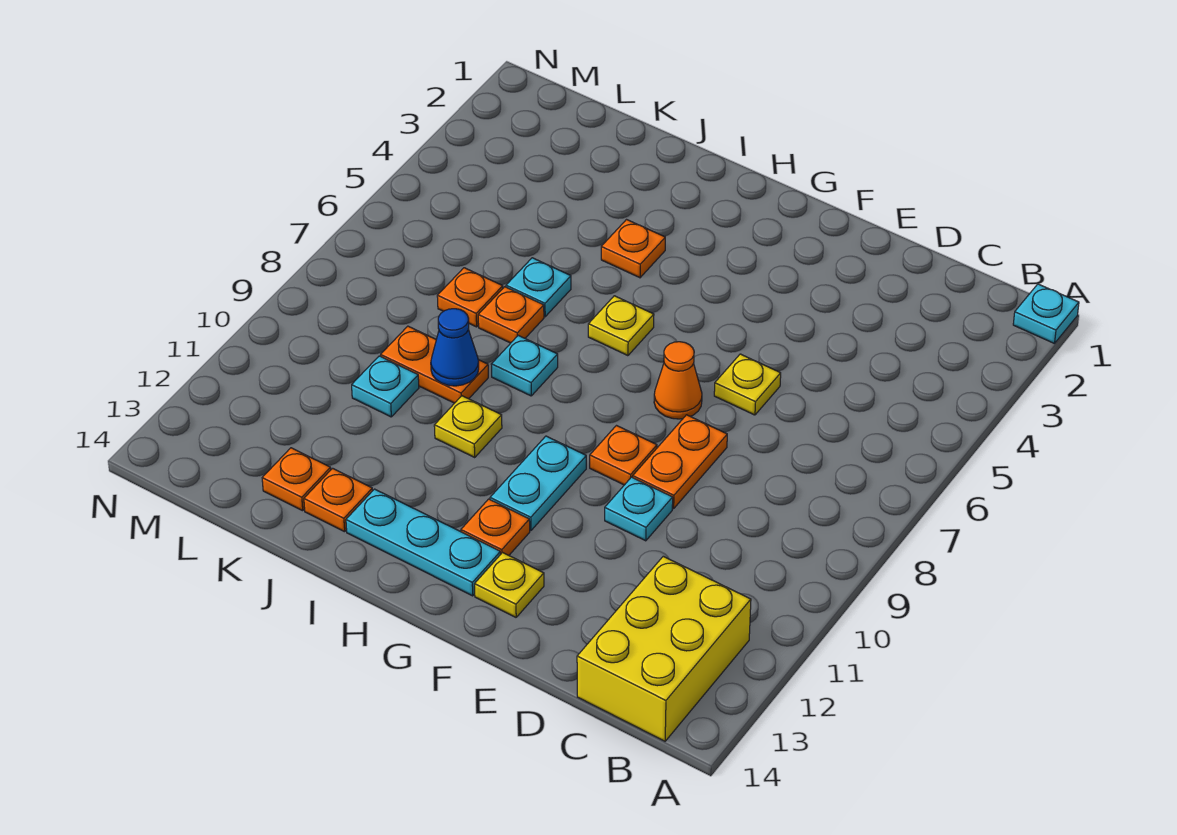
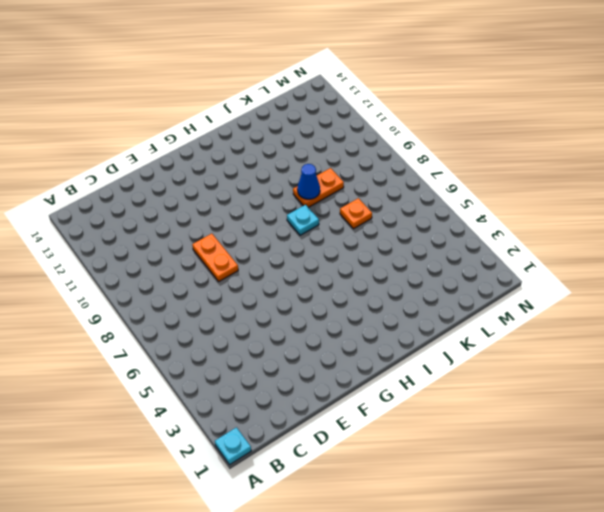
none -> yellow 2x3 brick [577,556,751,741]
none -> yellow 1x1 plate [714,354,781,415]
none -> cyan 1x1 plate [605,477,673,541]

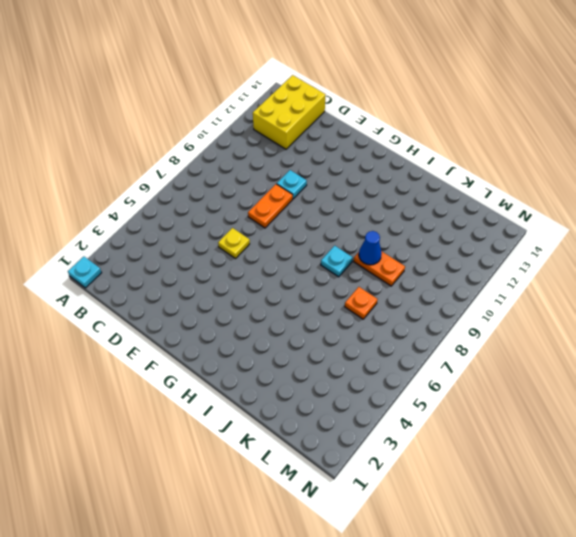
none -> orange 1x1 cone [654,342,702,419]
none -> orange 1x1 plate [590,426,657,485]
none -> yellow 1x1 plate [475,553,544,617]

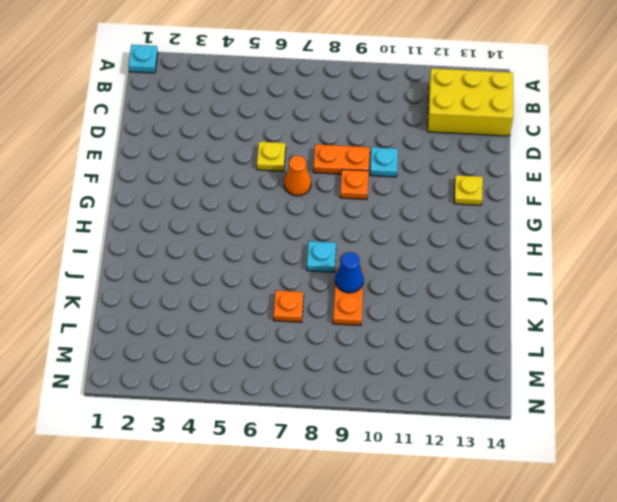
none -> cyan 1x2 plate [490,436,586,531]
none -> orange 1x1 plate [461,499,530,555]
none -> cyan 1x3 plate [346,489,500,596]

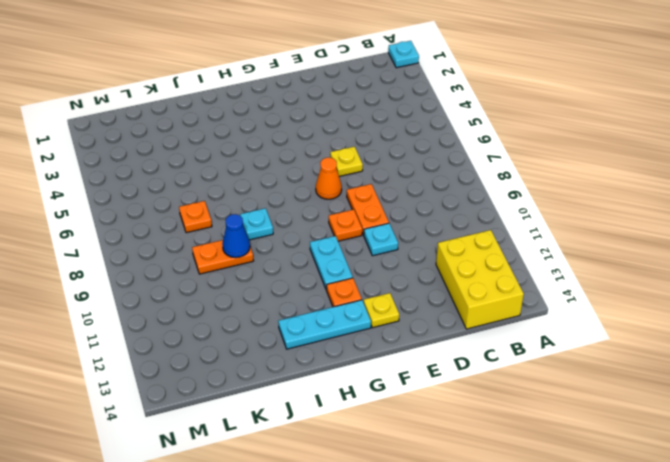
none -> yellow 1x1 plate [588,296,654,356]
none -> orange 1x1 plate [601,220,665,278]
none -> yellow 1x1 plate [434,396,502,457]

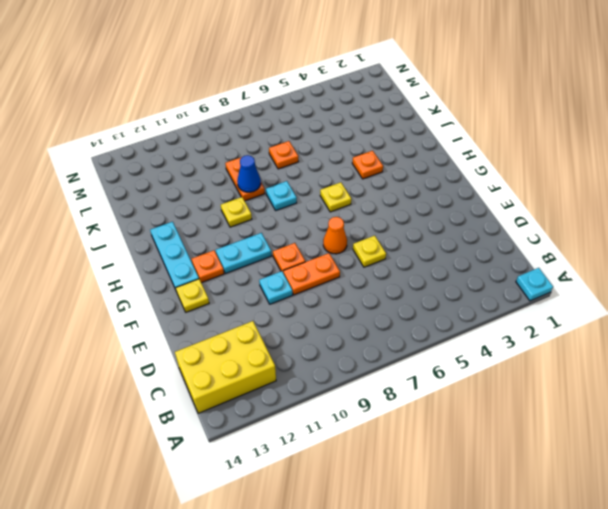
none -> cyan 1x1 plate [506,258,571,317]
none -> orange 1x1 plate [478,287,544,343]
none -> orange 1x1 plate [304,468,373,532]

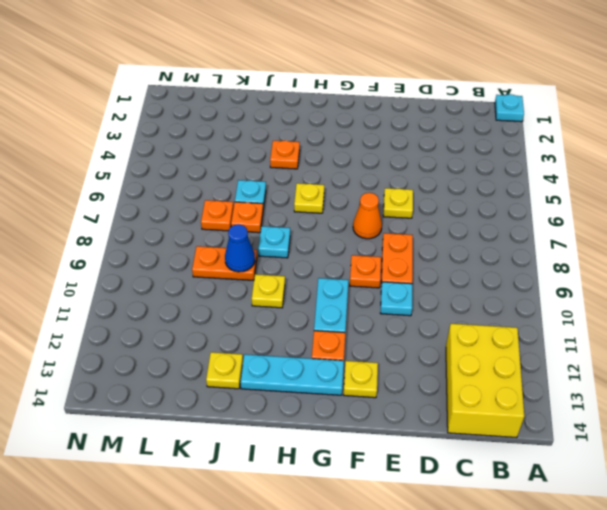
yellow 1x1 plate [206,352,243,389] -> orange 1x1 plate [304,468,373,532]
none -> cyan 1x1 plate [352,356,419,417]
none -> orange 1x1 plate [262,448,331,511]

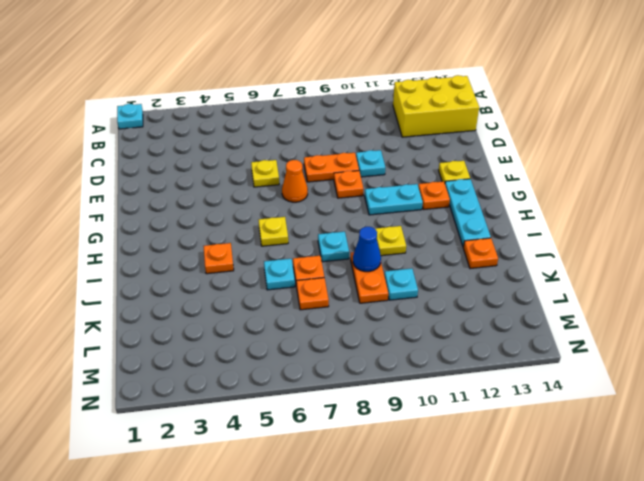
none -> orange 1x1 plate [262,448,331,511]

